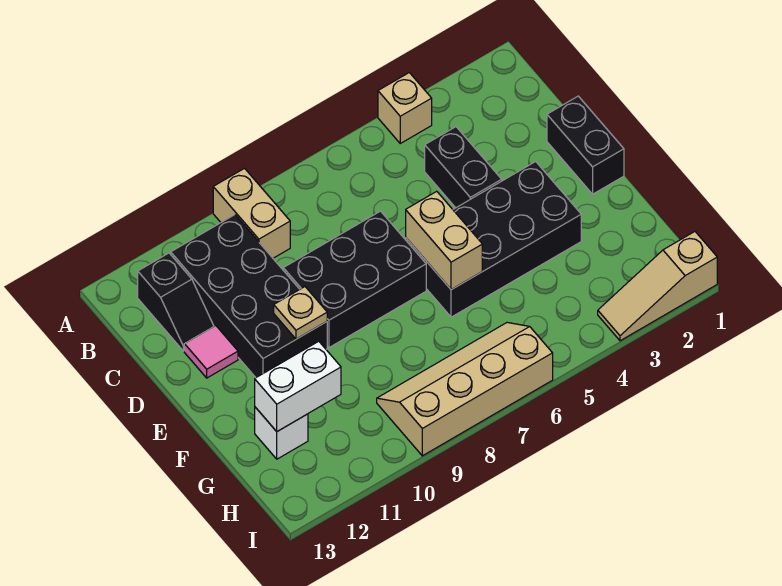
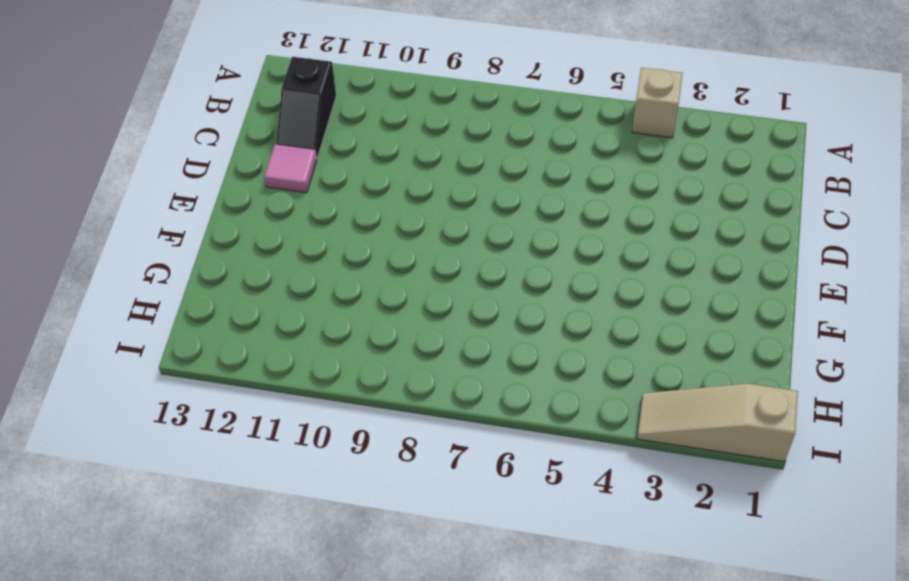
none -> tan 1x2 brick [213,168,290,258]
none -> black 2x4 brick [171,215,327,377]
none -> black 1x2 brick [425,127,502,208]

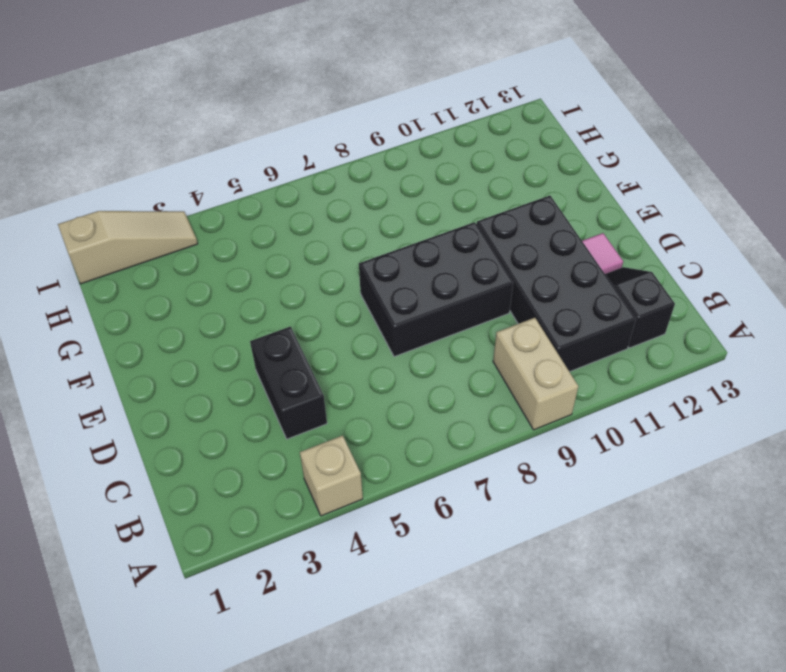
none -> black 1x2 brick [547,96,624,194]
none -> black 2x4 brick [406,162,581,317]
none -> white 1x1 brick [255,407,308,459]

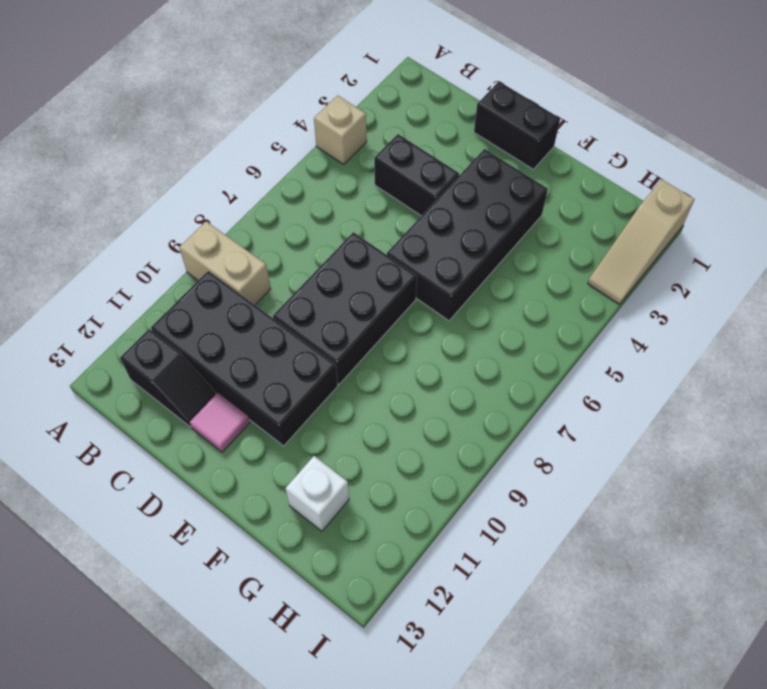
none -> tan 2x4 slope [377,322,553,456]
none -> tan 1x2 brick [406,191,482,290]
none -> tan 1x1 plate [274,287,327,339]

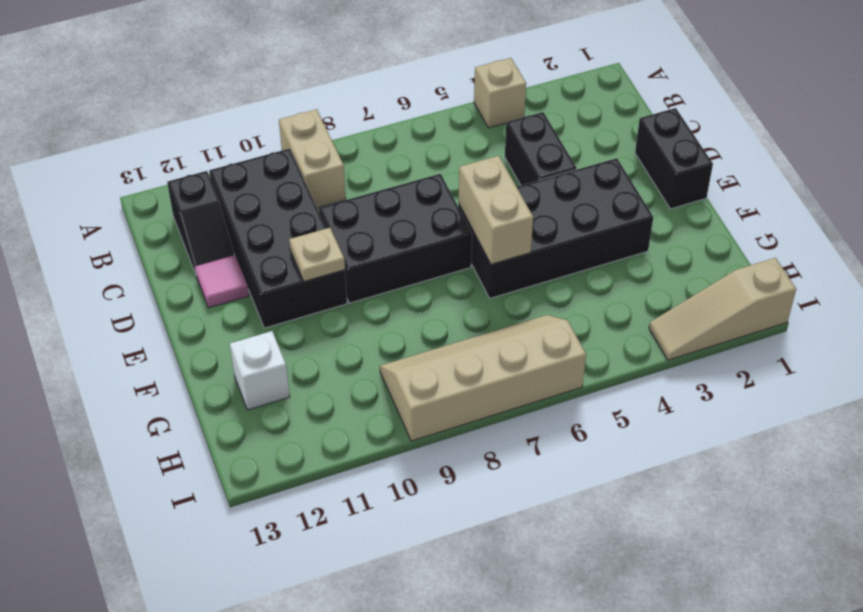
none -> white 1x2 brick [255,341,341,431]

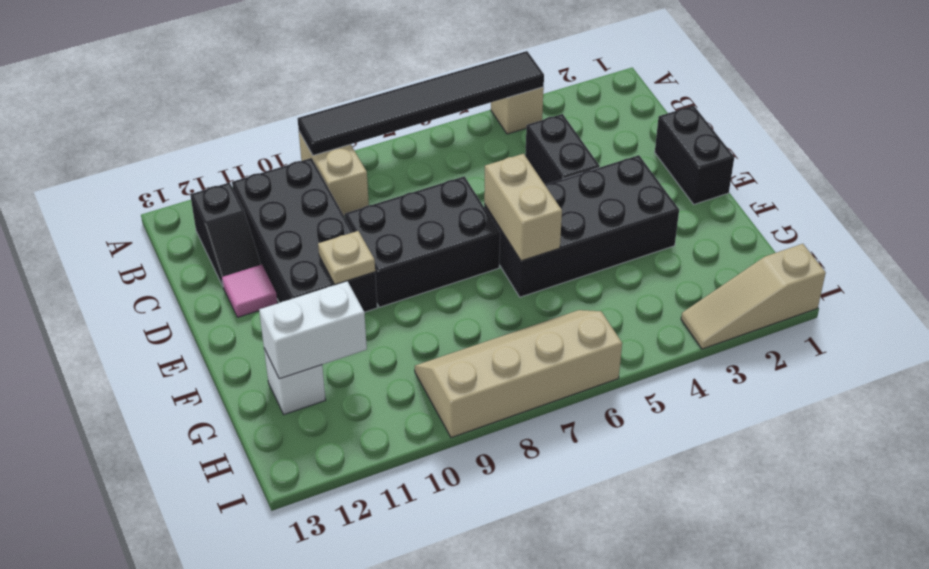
black 1x6 tile [298,51,544,155] -> none

